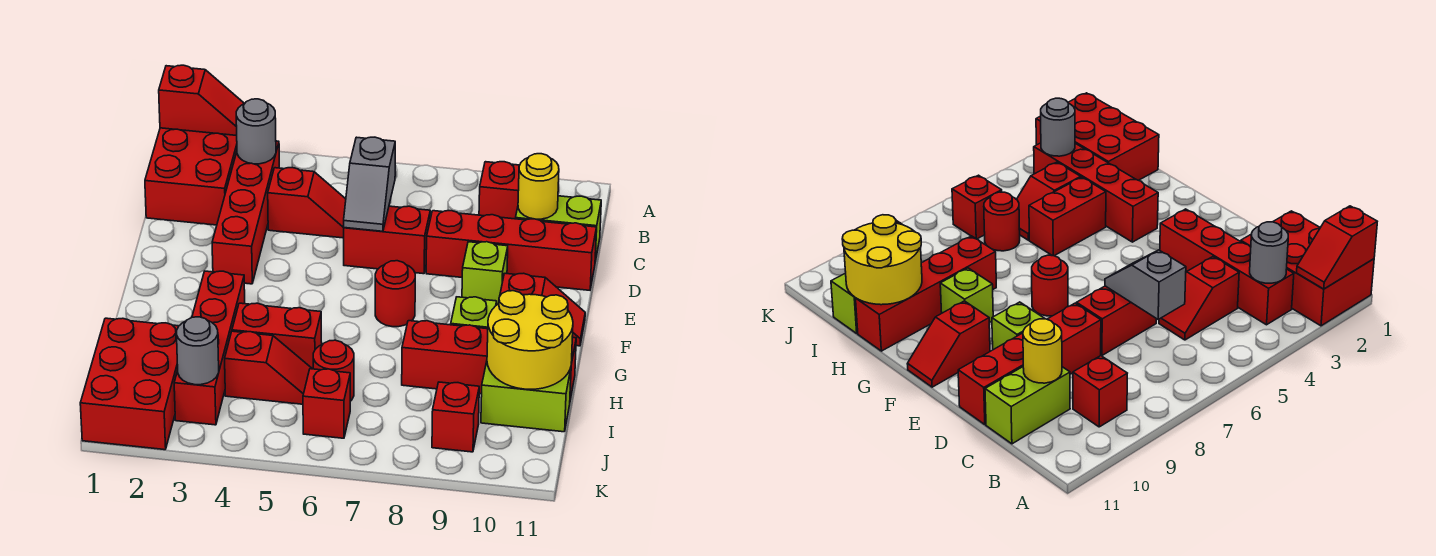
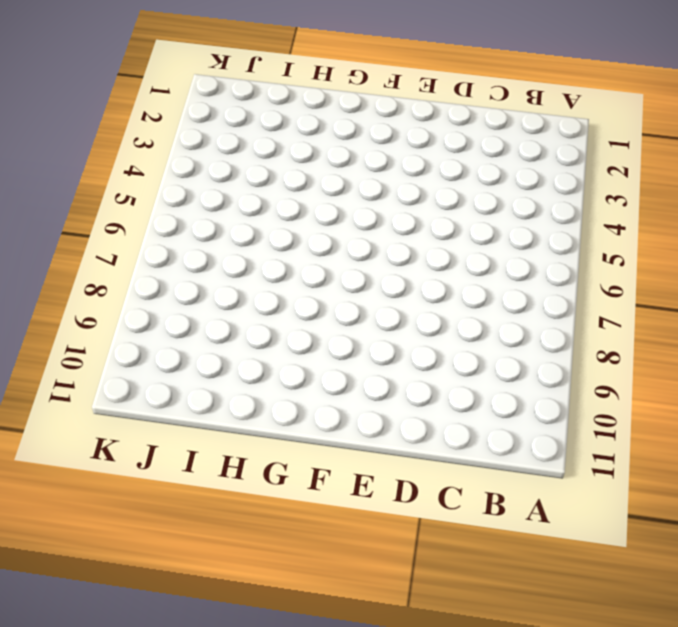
none -> red 2x3 brick [145,128,237,225]
none -> red 1x4 brick [212,141,279,284]
none -> red 1x1 brick [479,162,520,219]

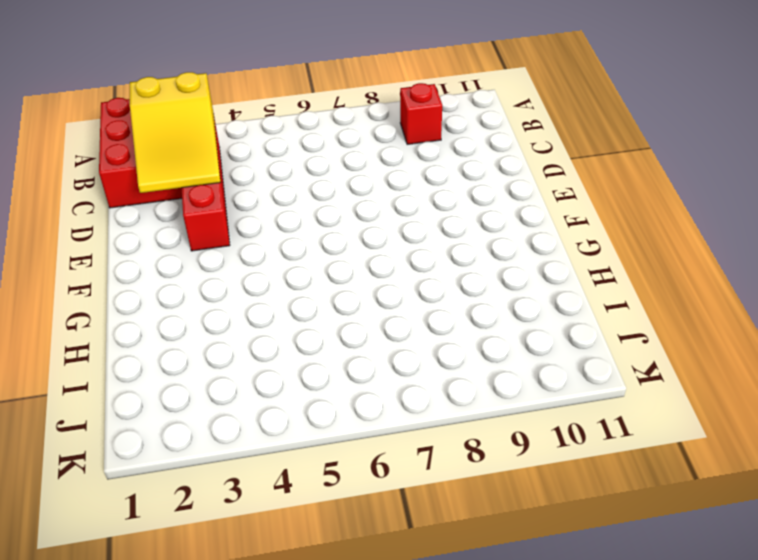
yellow 2x3 slope [130,72,221,193] -> grey 1x1 round brick [236,99,276,164]
none -> red 1x2 slope [268,167,346,238]
none -> lime 1x2 brick [516,196,601,261]
none -> red 1x2 brick [344,206,430,274]

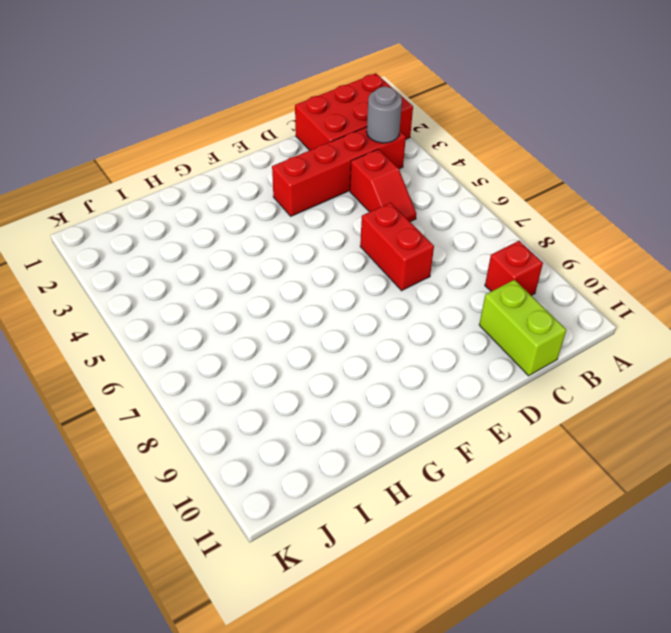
none -> red 1x4 brick [426,211,597,290]
none -> lime 1x1 brick [462,242,508,304]
none -> red 1x1 round brick [375,261,415,327]

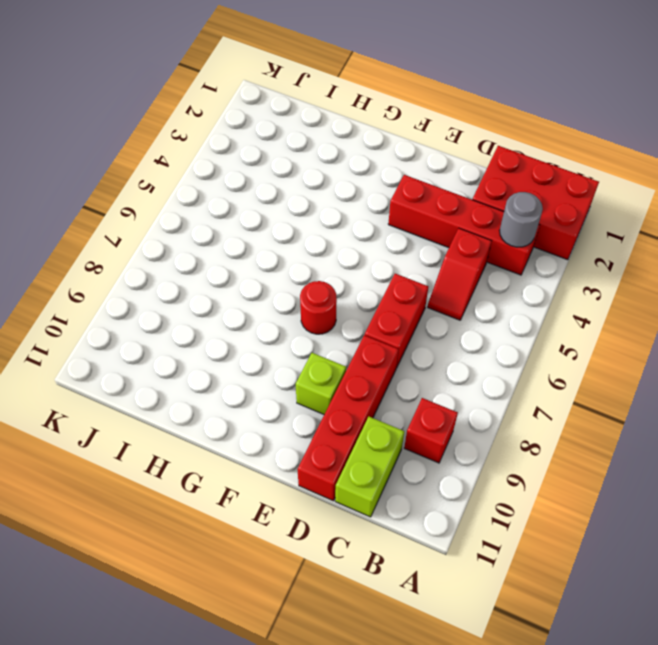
none -> red 1x2 slope [500,273,585,346]
none -> red 1x4 brick [174,271,245,425]
none -> lime 1x1 brick [451,297,497,329]

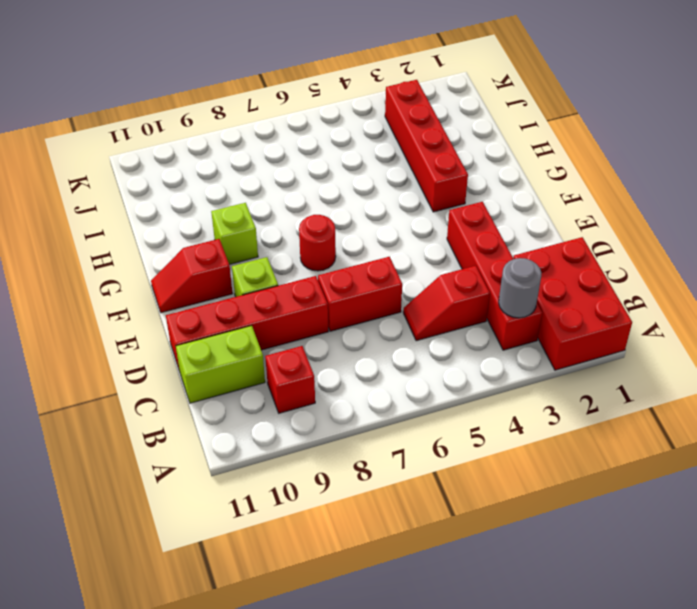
none -> red 1x2 brick [232,303,322,369]
none -> red 1x4 brick [402,321,576,400]
none -> red 2x3 brick [80,318,179,450]

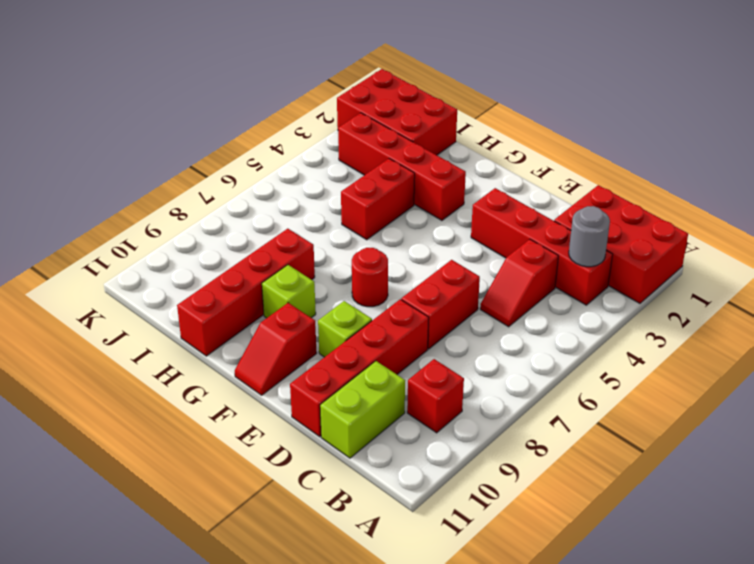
none -> red 1x2 slope [225,331,312,404]
none -> red 1x1 round brick [313,340,354,401]
none -> lime 1x2 brick [481,362,571,432]

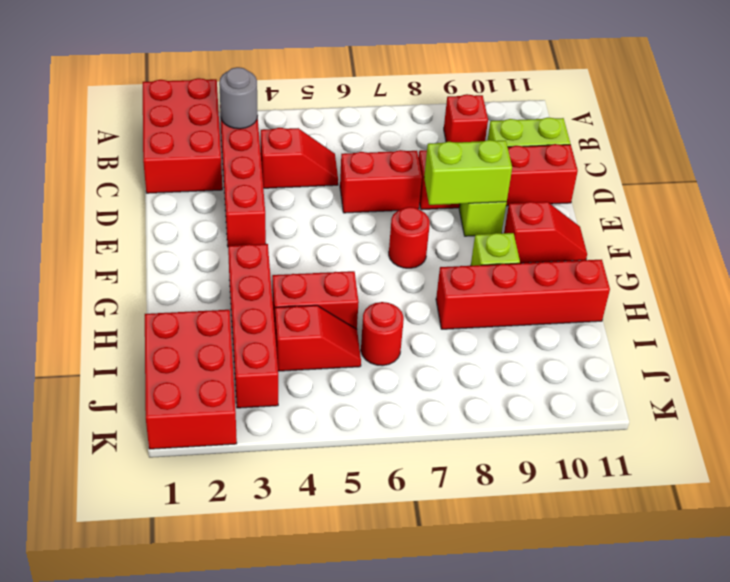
lime 1x2 brick [424,140,512,205] -> lime 1x2 brick moved to [481,362,571,432]
none -> red 1x1 brick [303,369,350,438]
none -> red 1x1 brick [432,382,479,452]
none -> red 1x2 slope [159,65,244,135]

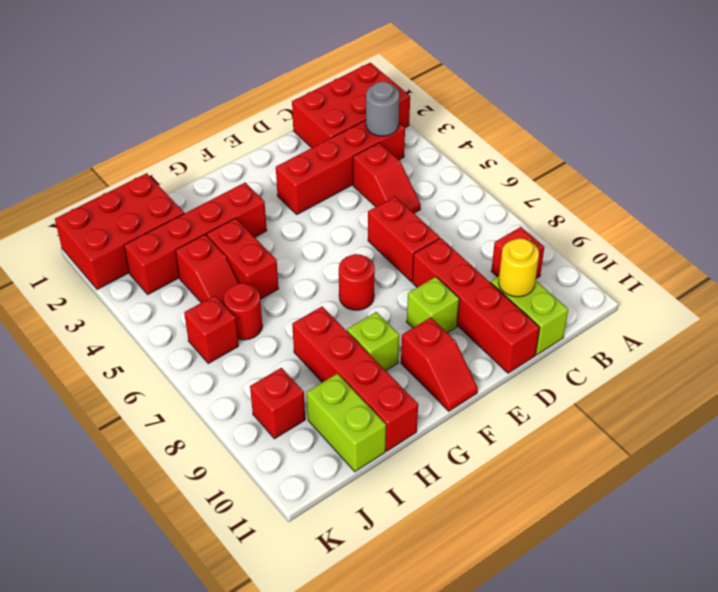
none -> red 1x2 slope [159,65,244,135]
none -> grey 1x2 slope [344,137,395,231]
none -> yellow 2x2 round brick [487,291,573,389]

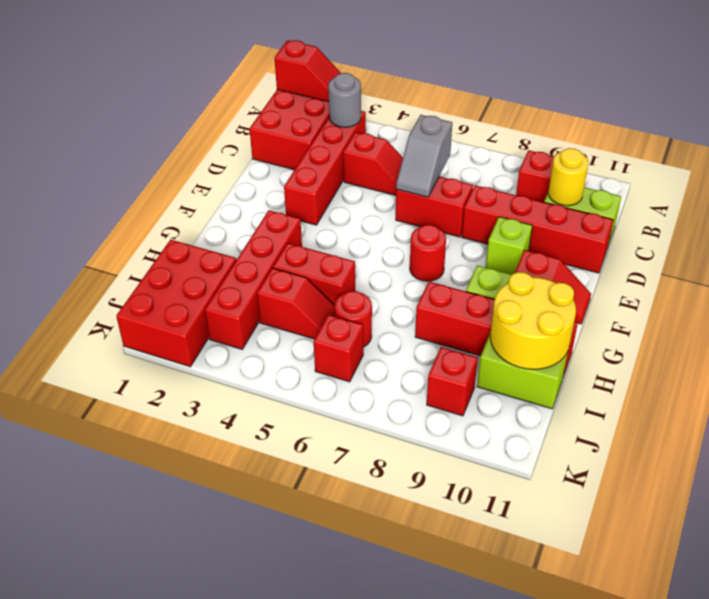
none -> grey 1x1 round brick [177,317,219,385]

